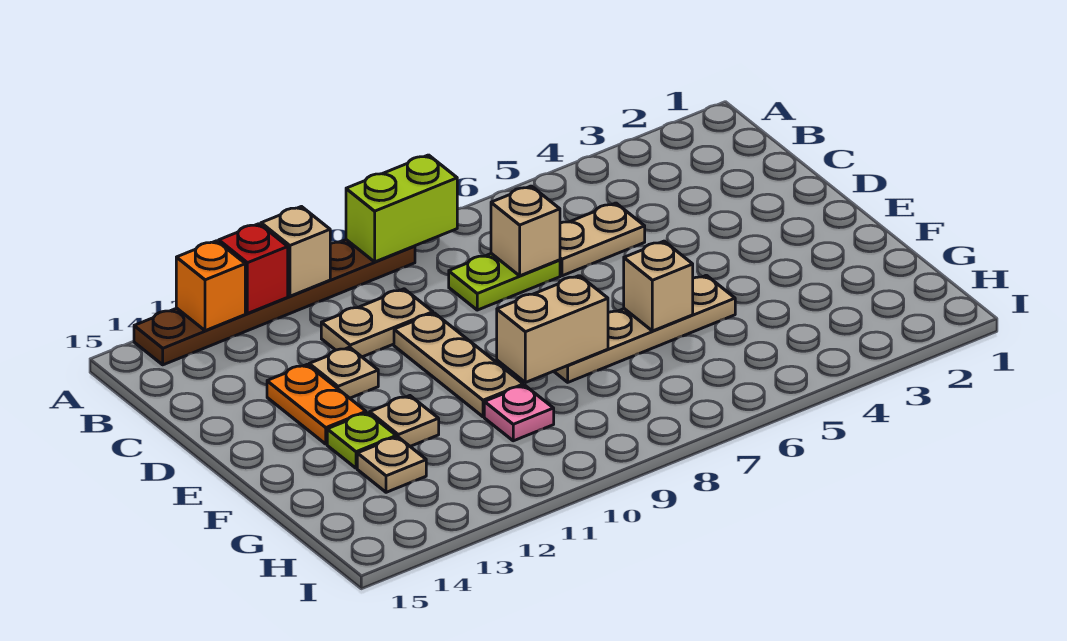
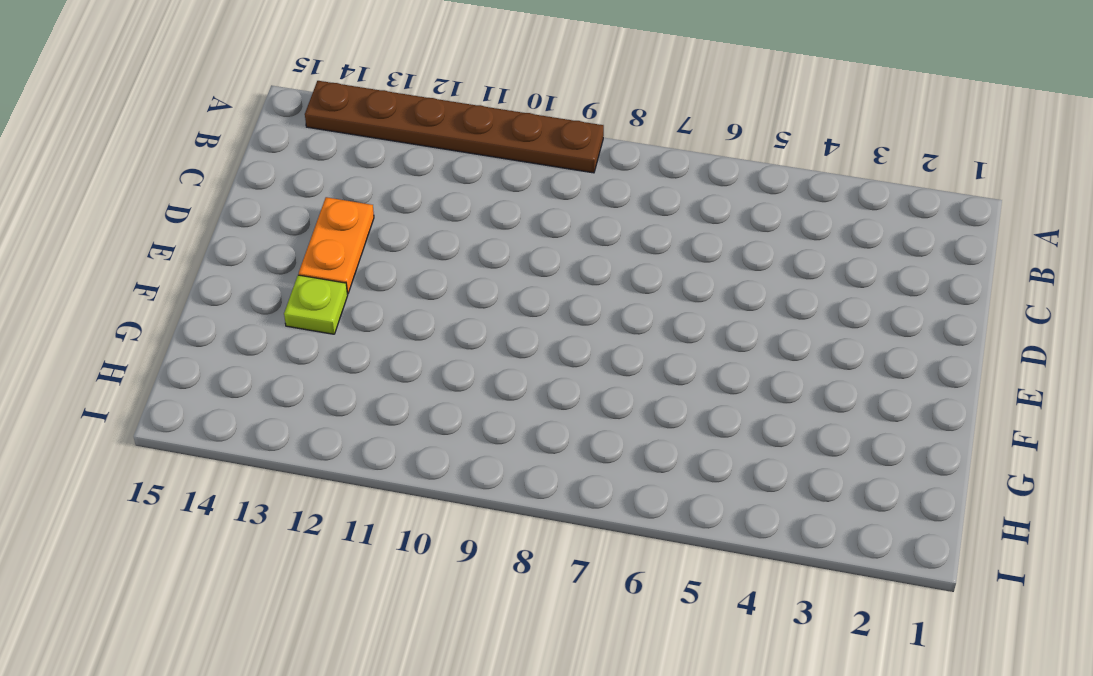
none -> tan 1x2 plate [560,203,645,276]
none -> lime 1x2 plate [449,254,560,310]
none -> tan 1x2 plate [321,289,433,357]

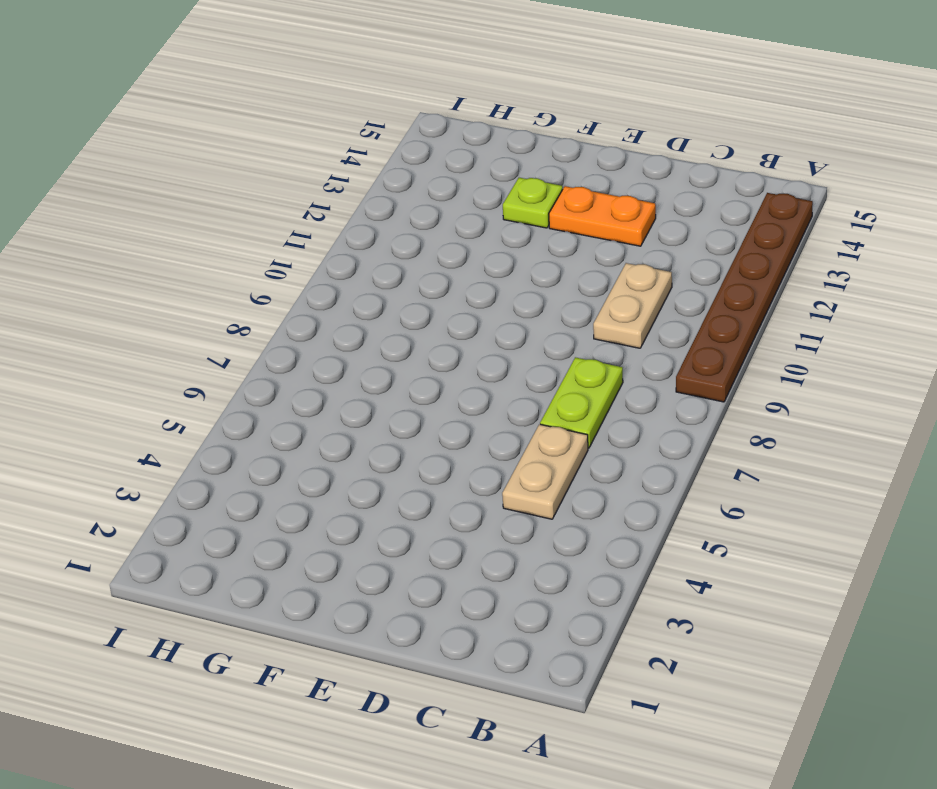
none -> tan 1x3 plate [394,313,523,417]
none -> tan 1x1 plate [309,347,378,398]
none -> tan 1x4 plate [554,275,735,382]

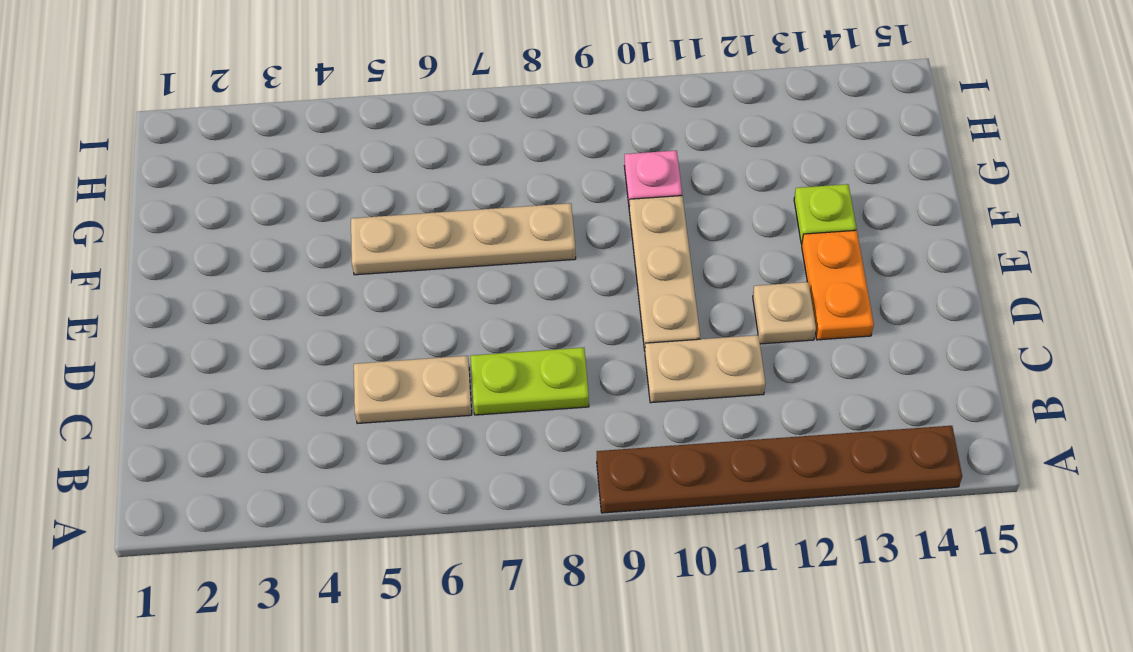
none -> tan 1x1 plate [370,396,439,446]
none -> tan 1x1 plate [357,437,426,492]
none -> lime 1x2 brick [346,155,457,262]

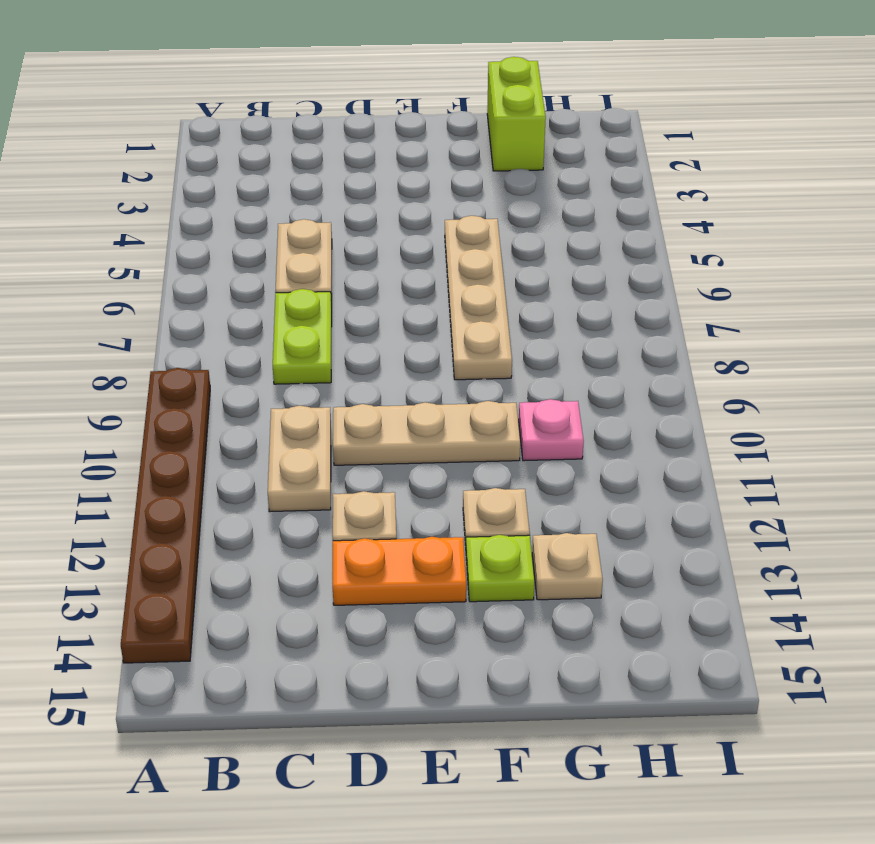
lime 1x2 brick [487,57,546,171] -> lime 1x2 brick moved to [346,155,457,262]
none -> tan 1x1 brick [261,207,330,296]
none -> red 1x1 brick [219,224,288,314]
none -> orange 1x1 brick [176,241,245,331]

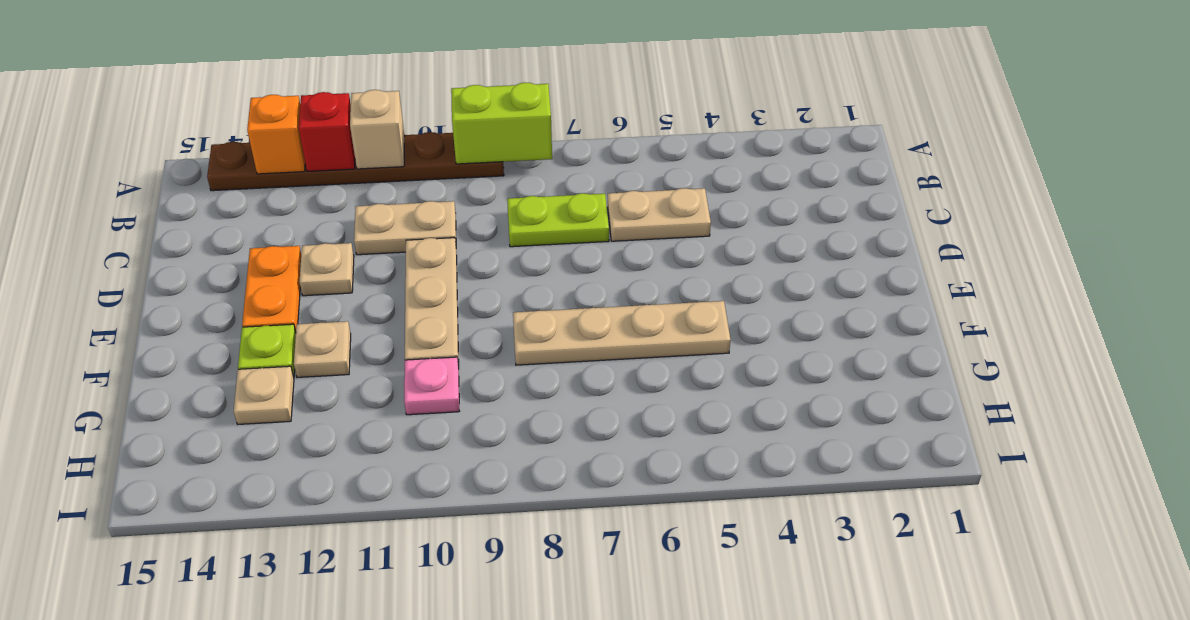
none -> tan 1x1 brick [491,186,560,276]
none -> tan 1x1 brick [624,241,693,331]
none -> tan 1x2 brick [497,276,608,383]

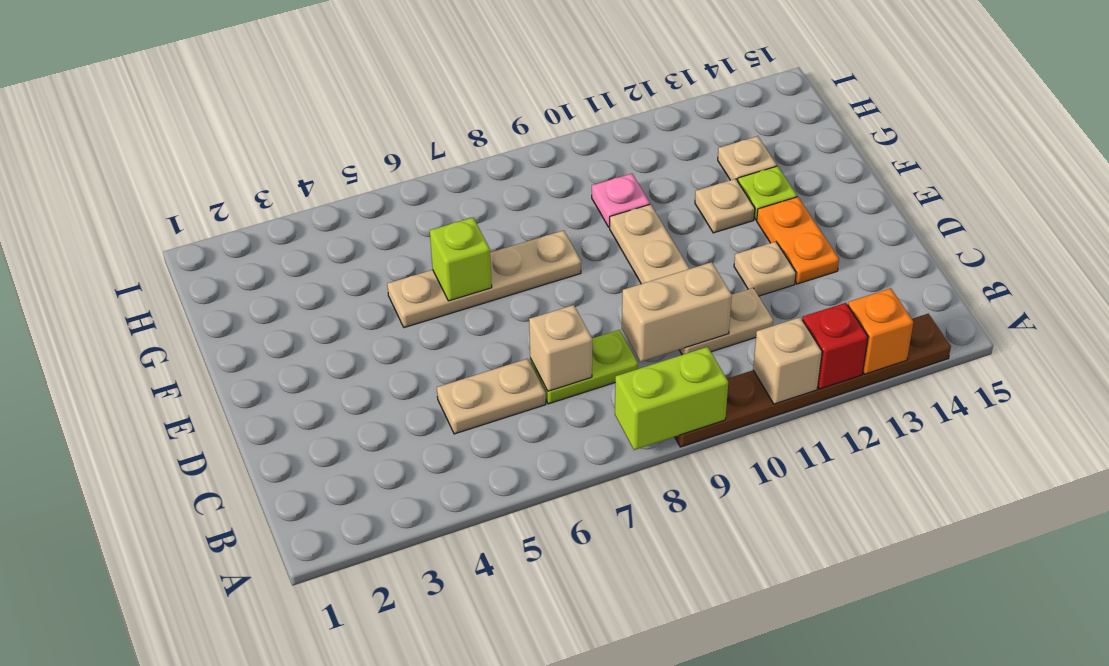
tan 1x2 brick [622,262,732,362] -> tan 1x2 brick moved to [497,276,608,383]
lime 1x1 brick [430,218,492,301] -> tan 1x1 brick [624,241,693,331]

